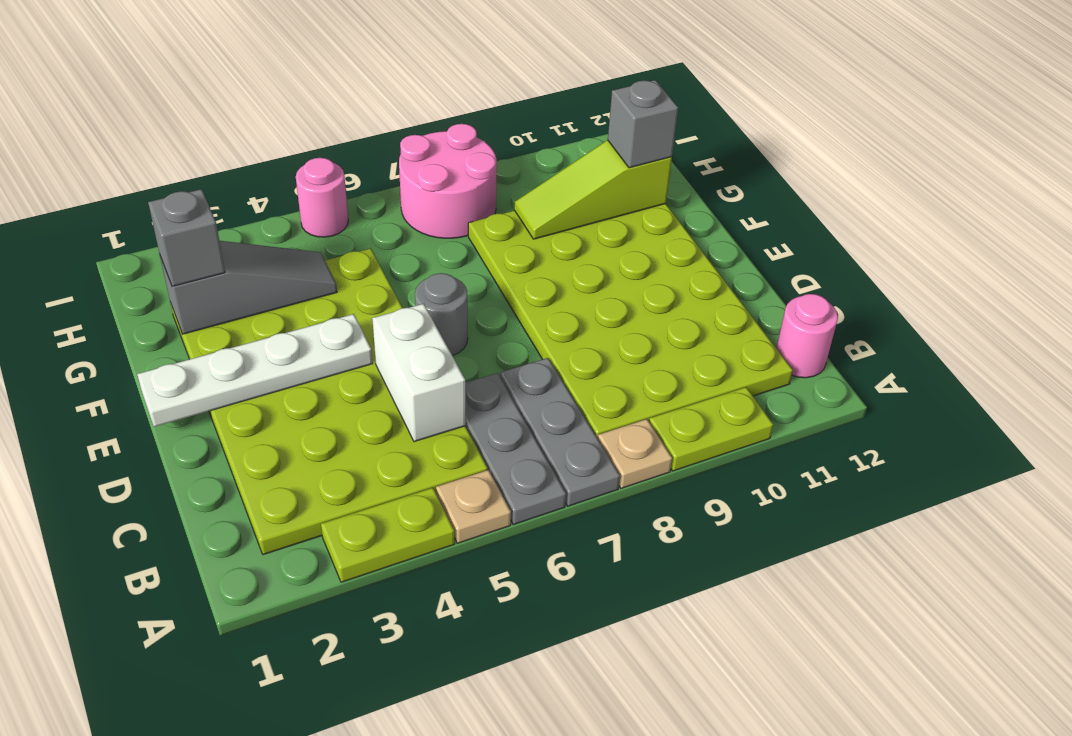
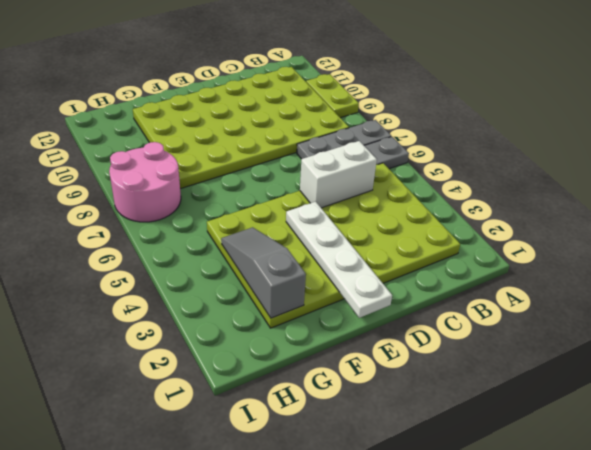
none -> lime 1x2 plate [321,488,455,582]
none -> tan 1x1 plate [436,470,511,543]
none -> tan 1x1 plate [598,419,672,488]

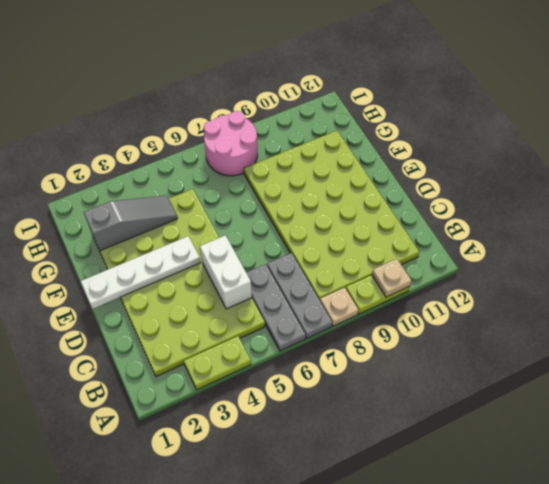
tan 1x1 plate [372,259,412,297] -> tan 1x1 plate moved to [436,470,511,543]
none -> pink 1x1 round brick [777,294,838,378]
none -> grey 1x1 round brick [415,273,468,356]
none -> pink 1x1 round brick [296,158,348,237]

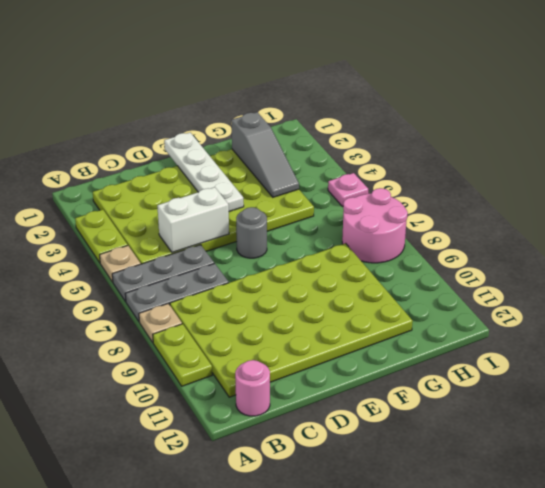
pink 1x1 plate [328,173,368,207] -> pink 1x1 round brick [296,158,348,237]
none -> lime 1x3 slope [514,140,672,239]
none -> grey 1x1 brick [148,189,225,286]
none -> grey 1x1 brick [608,80,678,168]

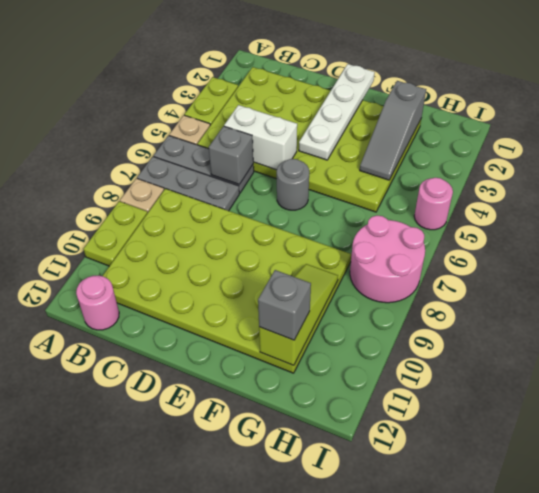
grey 1x1 brick [209,126,253,185] -> grey 1x1 brick moved to [148,189,225,286]

